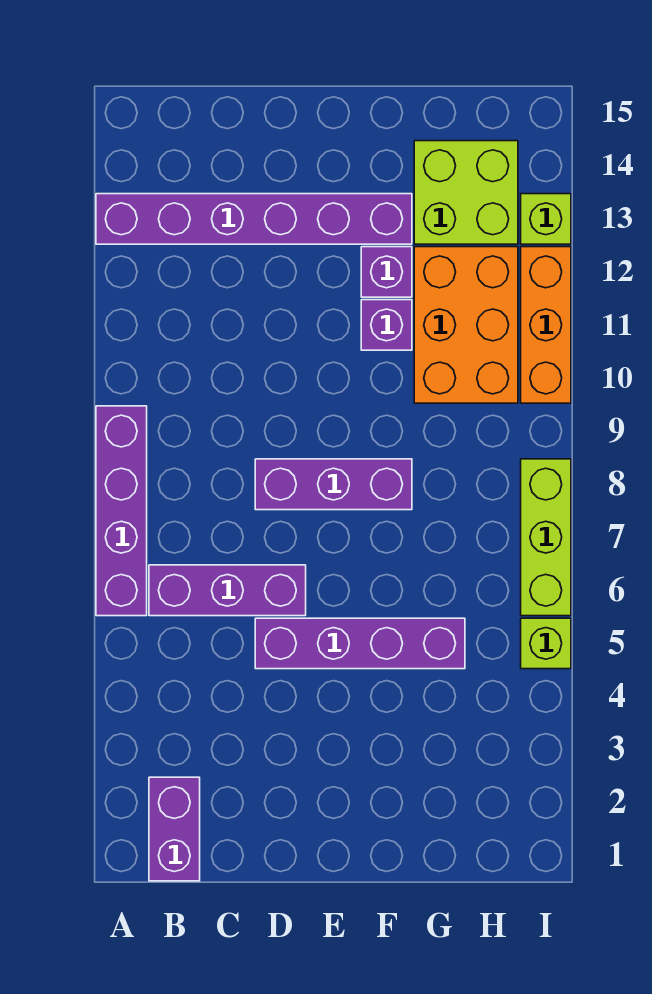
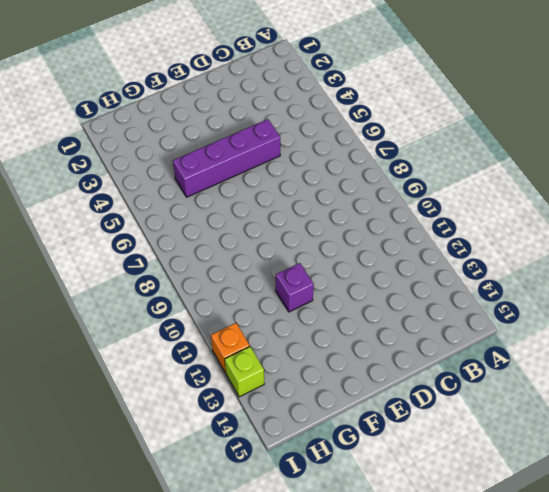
orange 1x1 brick [211,323,250,373] -> orange 1x3 brick [521,247,571,403]
none -> purple 1x4 brick [96,406,147,616]
none -> purple 1x6 brick [96,194,412,244]
none -> purple 1x2 brick [149,777,200,881]

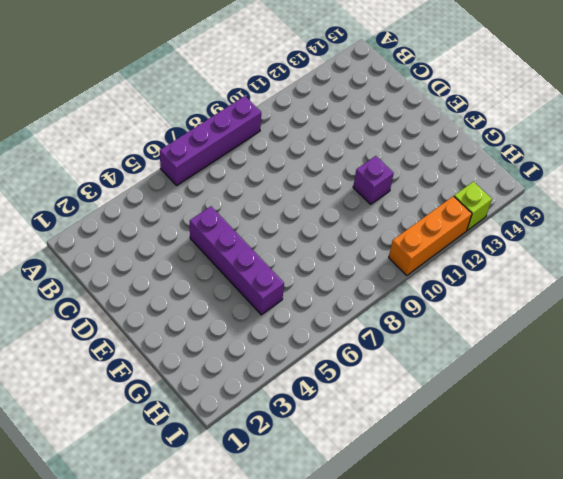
none -> purple 1x6 brick [96,194,412,244]
none -> purple 1x2 brick [149,777,200,881]
none -> purple 1x3 brick [149,565,306,616]

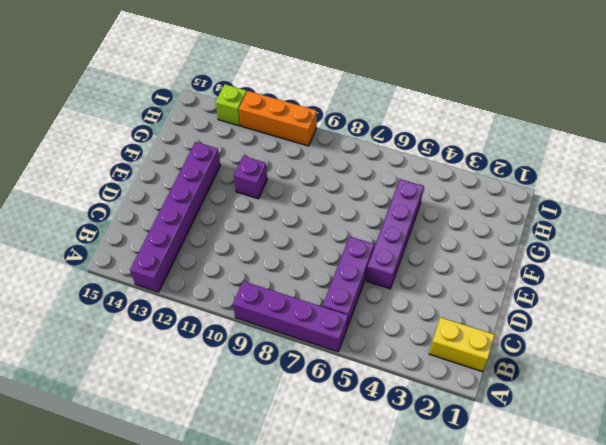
yellow 1x2 brick [429,317,495,372] -> purple 1x2 brick [149,777,200,881]
none -> purple 1x3 brick [255,459,412,510]
none -> purple 1x1 brick [361,247,412,297]
none -> orange 2x3 brick [414,247,518,403]

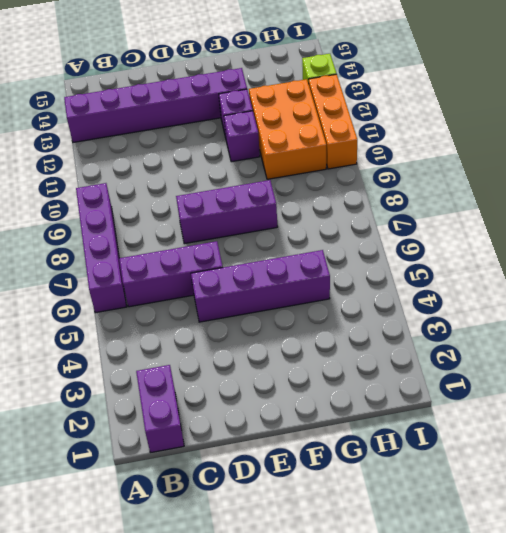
none -> lime 2x2 brick [414,141,518,244]
none -> lime 1x1 brick [521,618,571,669]
none -> lime 1x3 brick [521,459,571,616]

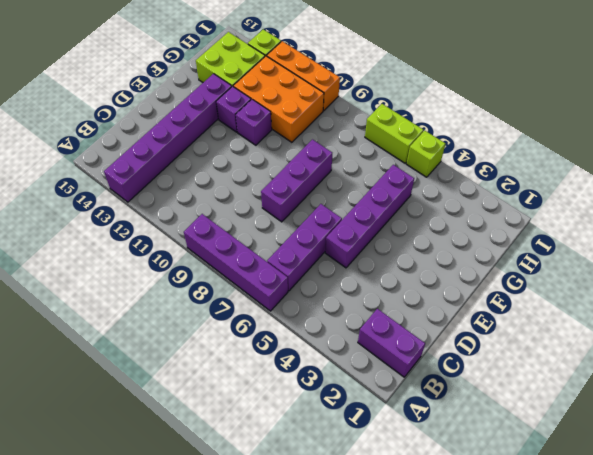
lime 1x2 brick [365,104,423,163] -> lime 1x3 brick [521,459,571,616]

